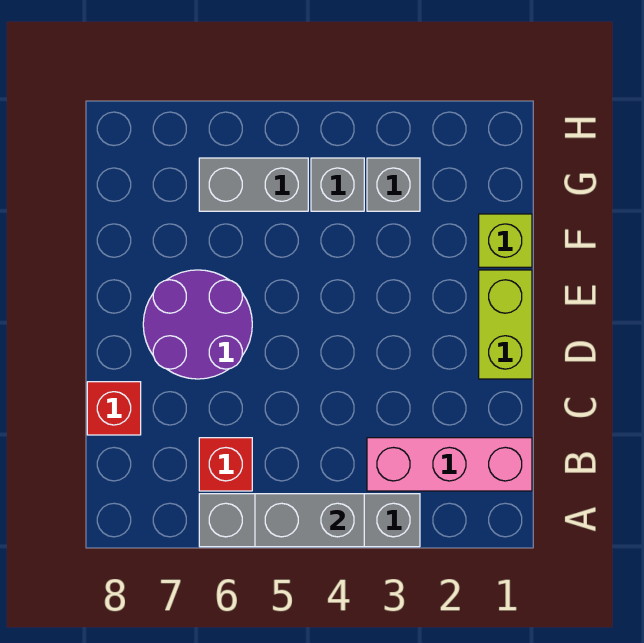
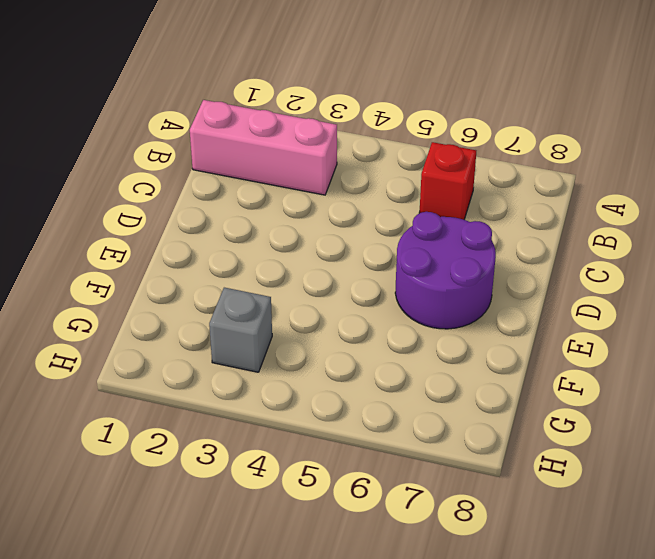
none -> grey 1x4 brick [199,494,420,547]
none -> red 1x1 brick [87,382,141,435]

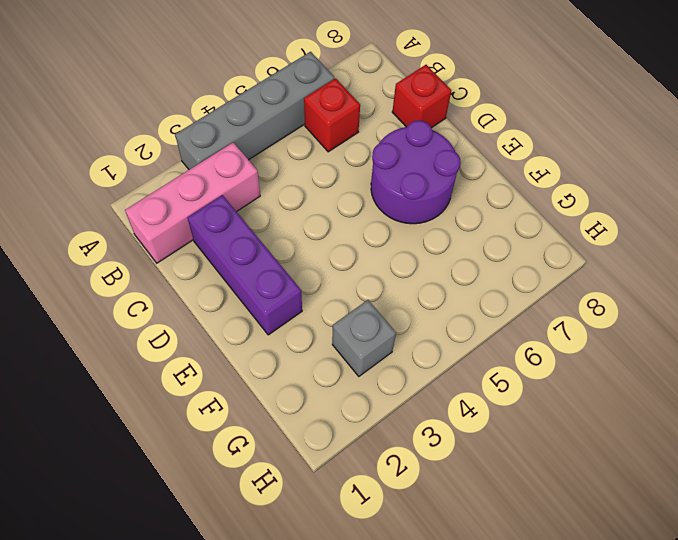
purple 1x3 brick [187,195,302,335] -> none
none -> lime 1x2 brick [479,270,532,379]
none -> lime 1x1 brick [479,214,532,267]

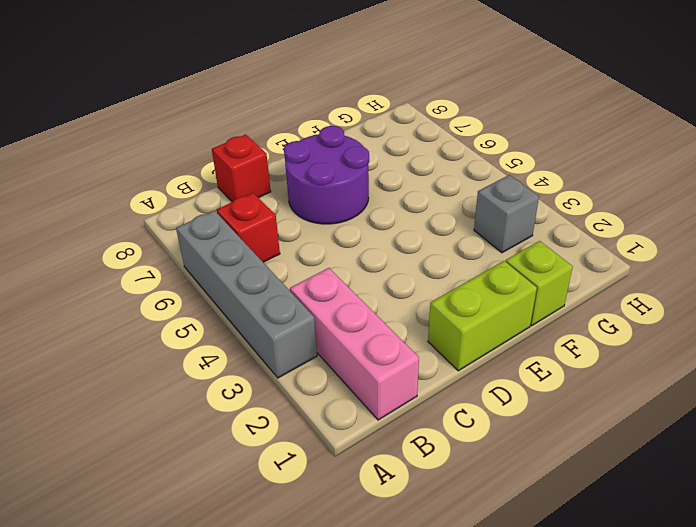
none -> grey 1x1 brick [311,158,364,211]
none -> grey 1x2 brick [199,158,308,211]

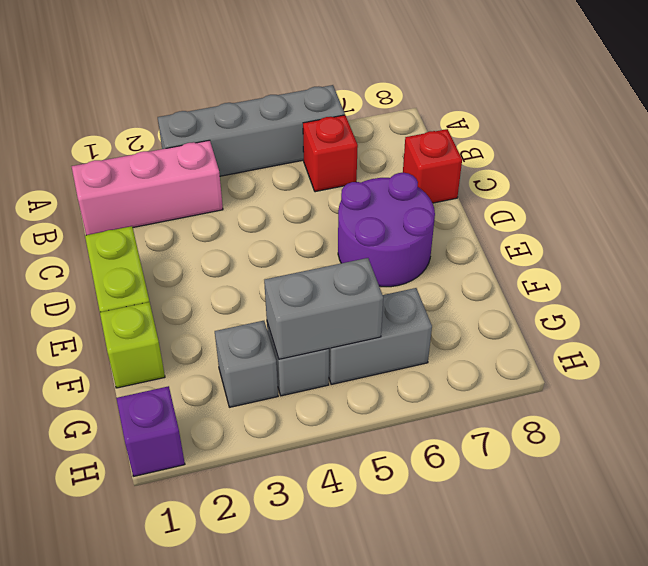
grey 1x2 brick [264,258,383,359] -> grey 1x2 brick moved to [255,494,364,547]
purple 1x1 brick [116,386,185,476] -> none

